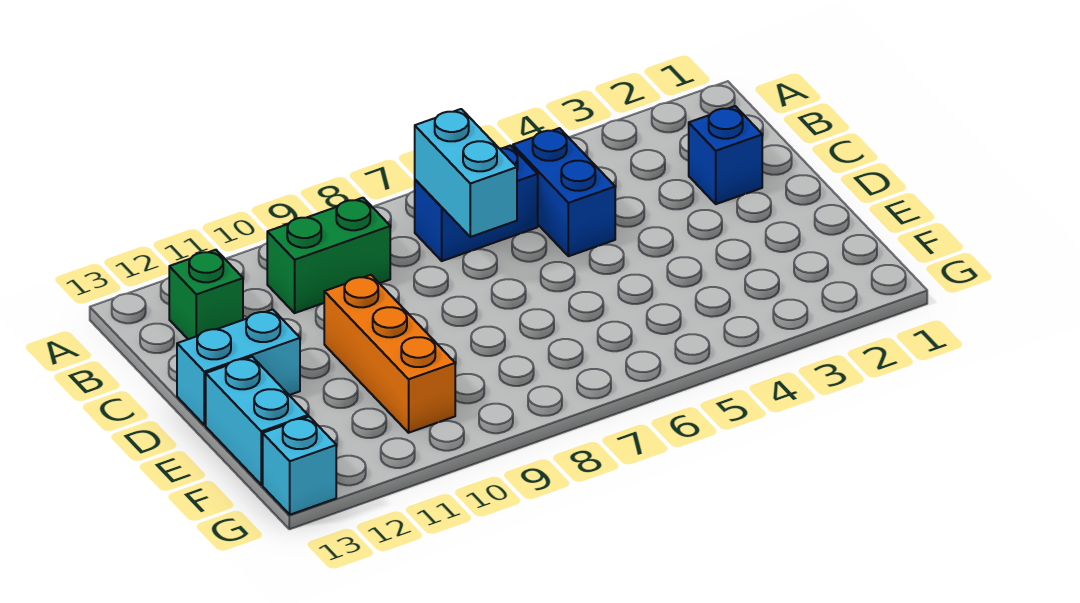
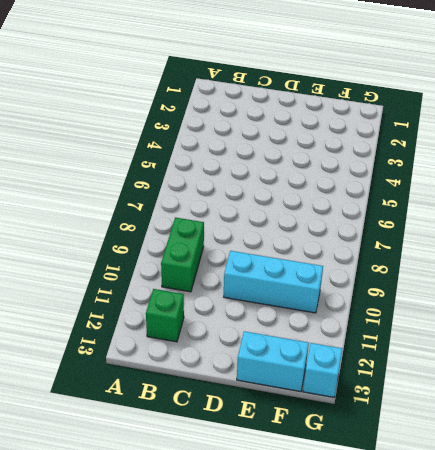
cyan 1x3 brick [224,251,323,313] -> orange 1x3 brick [324,275,455,433]
none -> blue 1x2 brick [513,128,615,256]
none -> blue 1x2 brick [415,146,538,261]

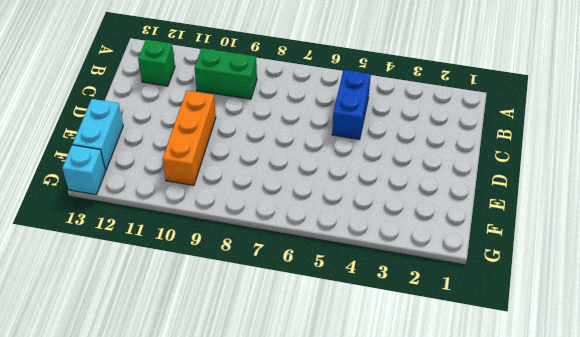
none -> blue 1x2 brick [415,146,538,261]
none -> blue 1x1 brick [689,106,762,204]

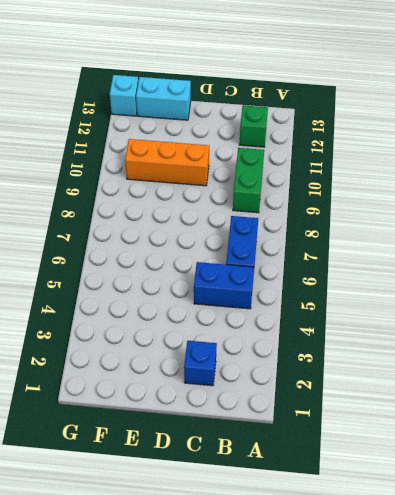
none -> cyan 1x2 brick [177,310,300,425]
none -> cyan 1x2 brick [415,109,517,237]

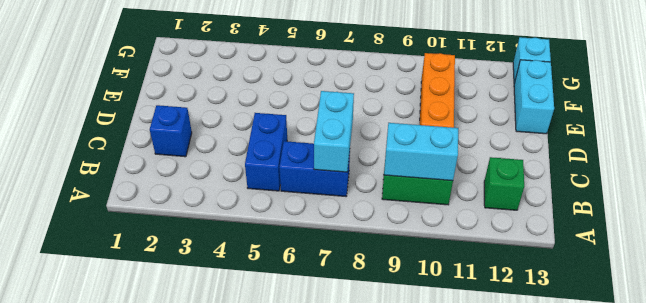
cyan 1x2 brick [384,123,458,181] -> cyan 1x2 brick moved to [177,310,300,425]

